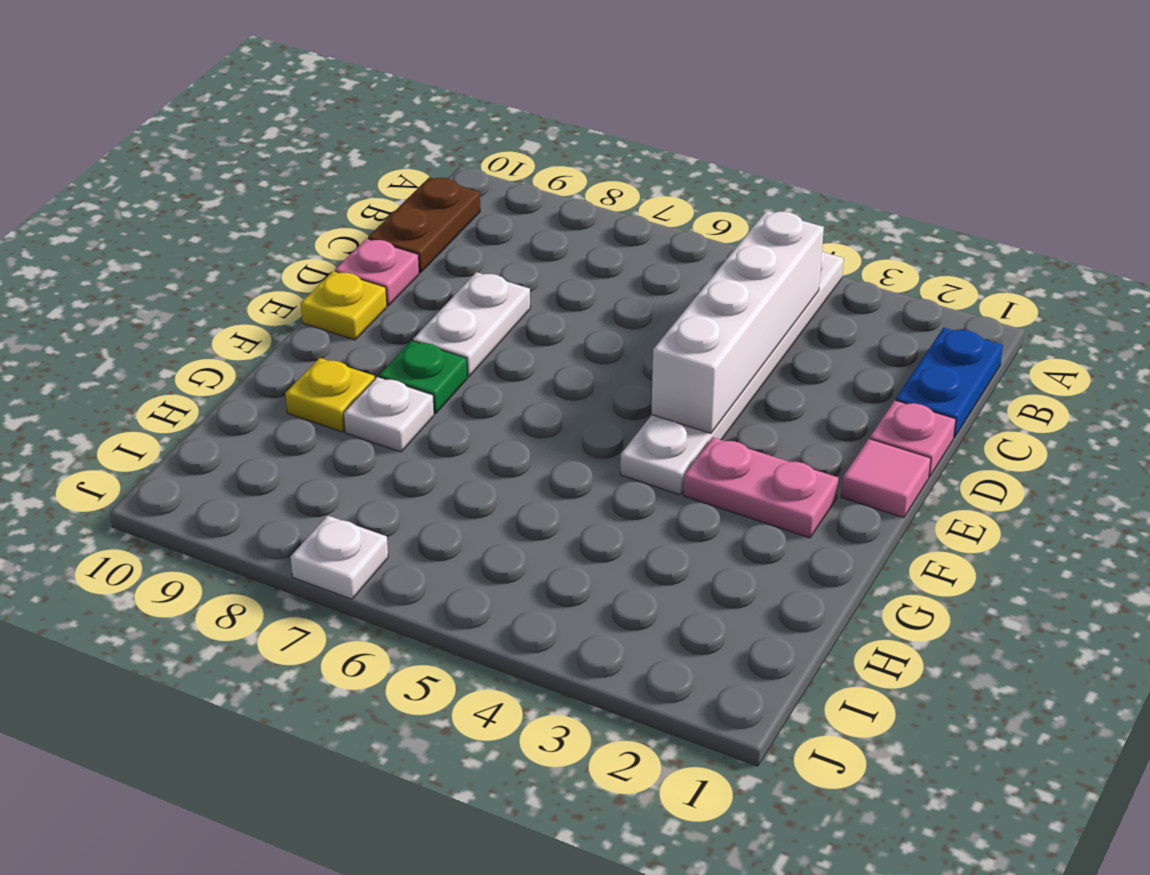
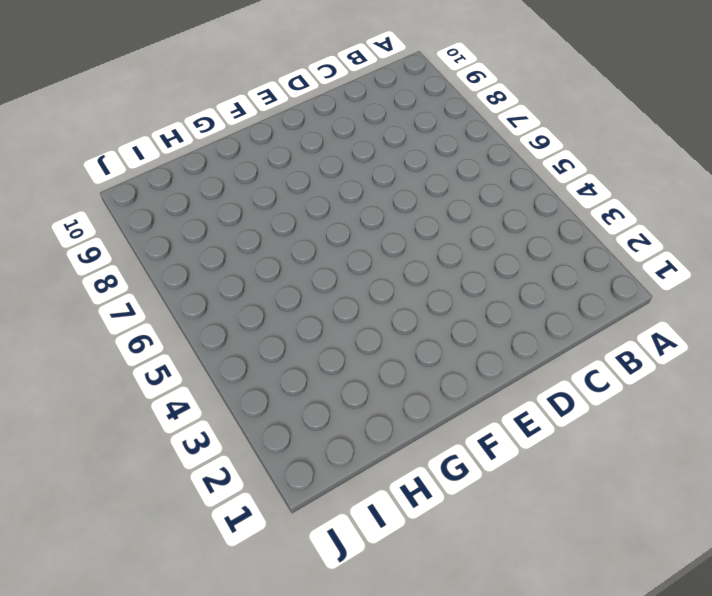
none -> white 1x6 plate [620,251,844,495]
none -> blue 1x2 plate [896,328,1003,438]
none -> brown 1x2 plate [368,177,480,273]

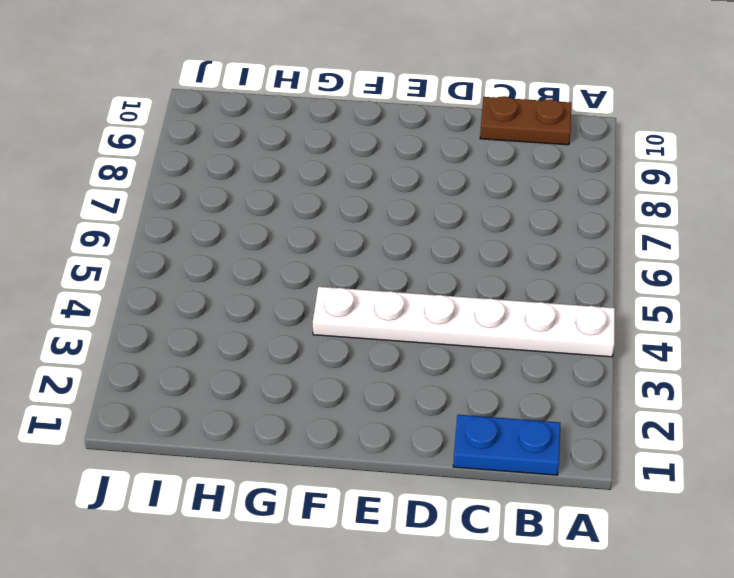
none -> pink 1x1 plate [870,400,956,477]
none -> white 1x2 plate [413,272,530,377]
none -> pink 1x1 plate [335,239,419,306]

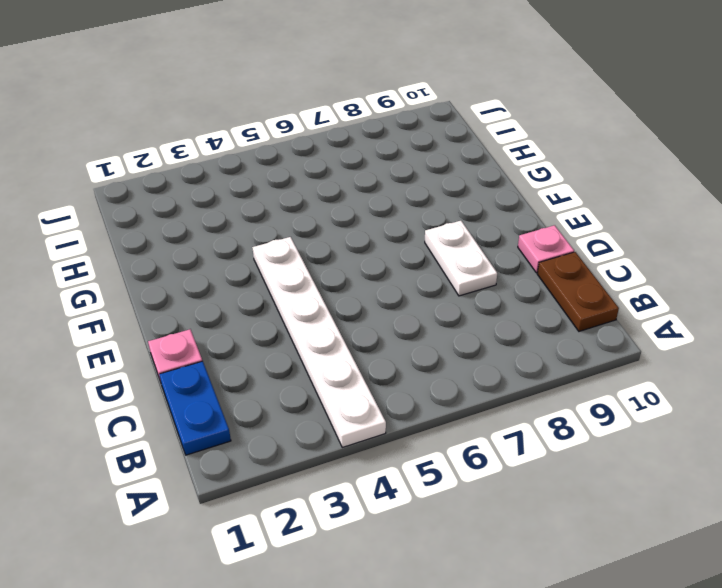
none -> pink 1x1 tile [841,439,931,518]
none -> yellow 1x1 plate [301,271,387,340]
none -> pink 1x2 plate [683,437,838,538]

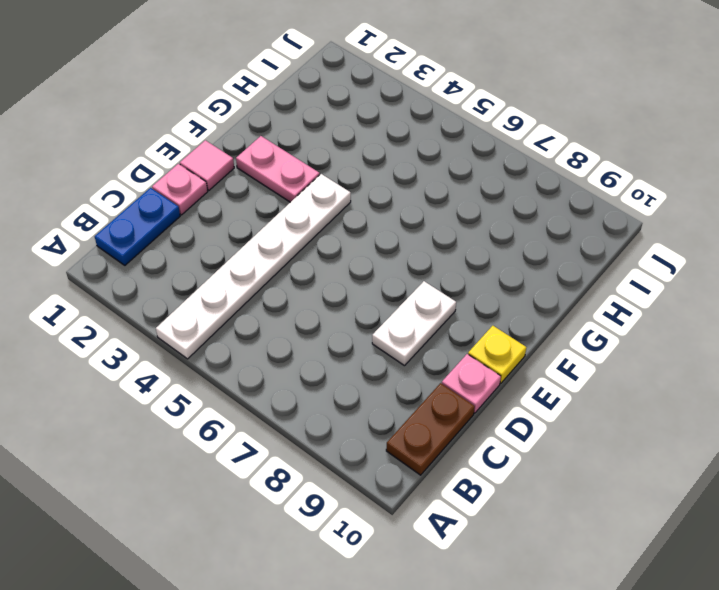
none -> green 1x1 plate [379,341,467,414]
none -> white 1x1 plate [344,377,434,452]
none -> yellow 1x1 plate [285,358,375,432]

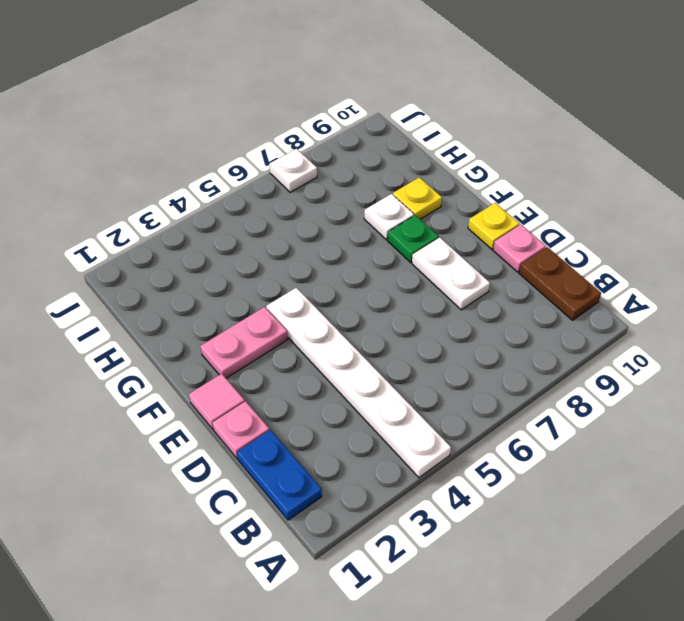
none -> white 1x4 brick [651,211,824,433]

